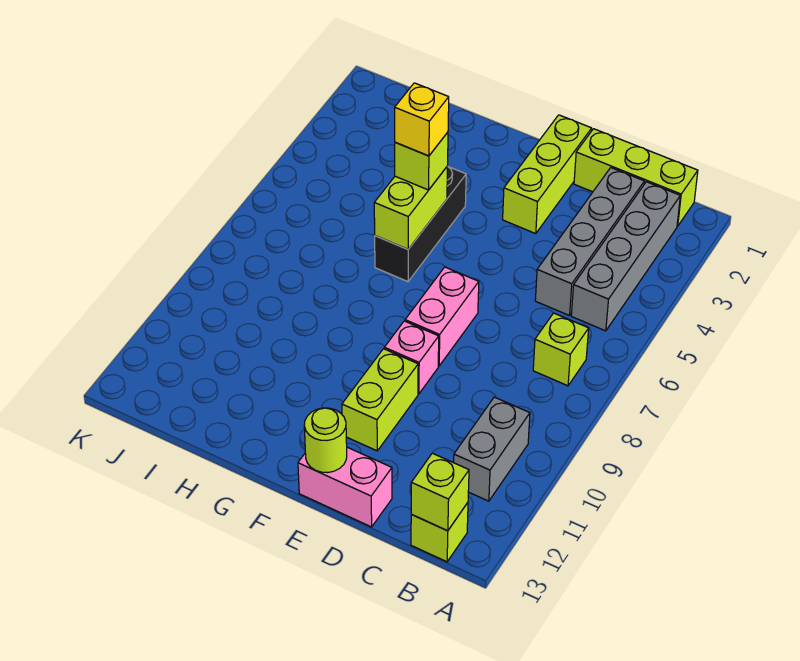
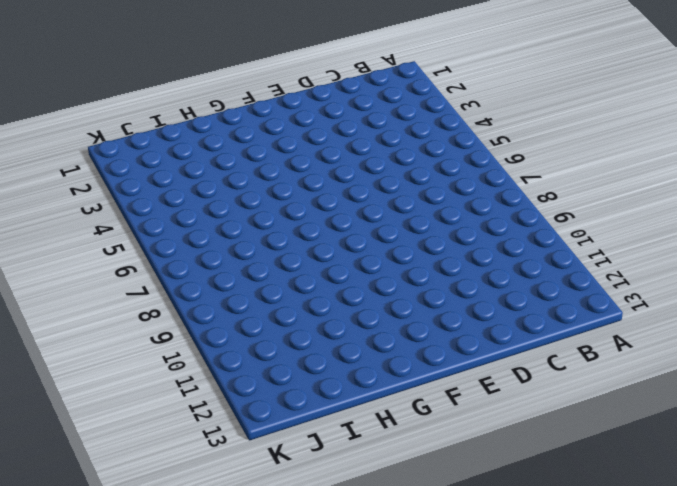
none -> lime 1x3 brick [574,129,698,226]
none -> grey 1x4 brick [571,182,680,331]
none -> lime 1x1 brick [533,313,589,386]

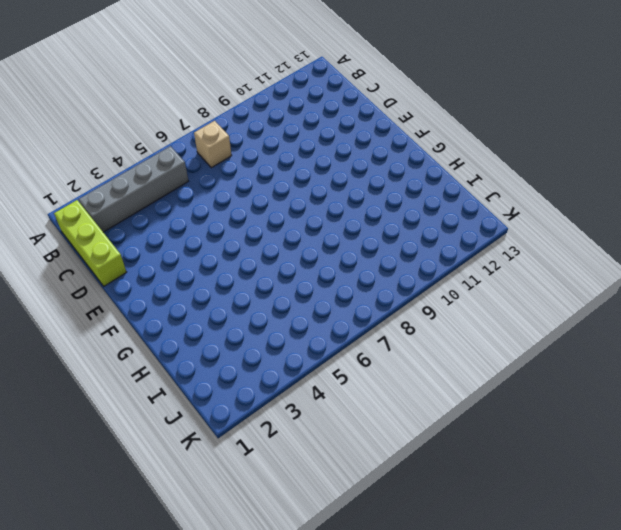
tan 1x1 brick [194,121,232,168] -> lime 1x1 brick [533,313,589,386]
none -> grey 1x2 brick [454,397,530,501]
none -> lime 1x1 brick [411,503,468,562]
none -> grey 1x4 brick [535,168,644,316]

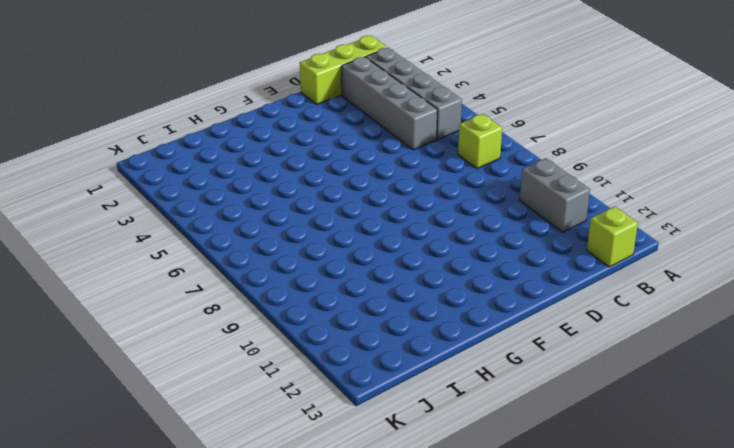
none -> pink 1x2 brick [298,447,392,527]
none -> lime 1x3 brick [503,115,592,234]
none -> pink 1x2 brick [405,267,479,366]

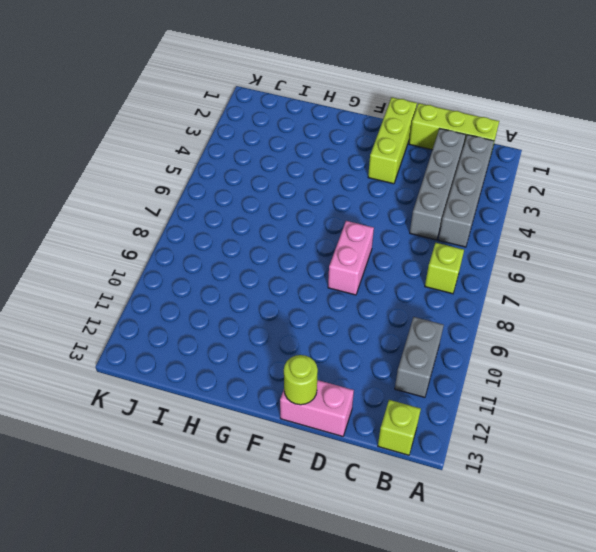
none -> pink 1x1 brick [384,321,439,394]
none -> lime 1x2 brick [342,349,418,451]
none -> black 1x3 brick [375,167,466,282]

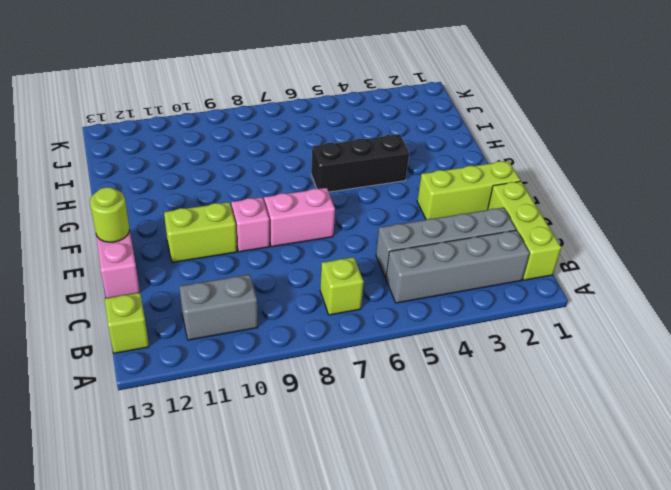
none -> lime 1x1 brick [411,453,469,531]
none -> lime 1x2 brick [374,166,448,249]
none -> lime 1x1 brick [395,132,448,190]

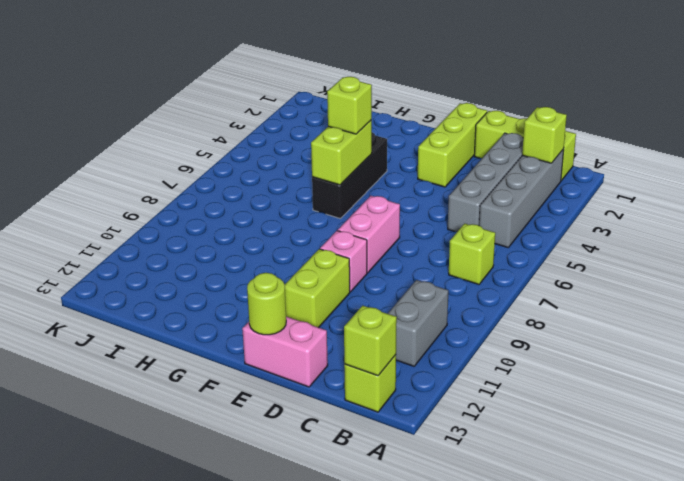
lime 1x1 brick [522,107,567,163] -> none
none -> yellow 1x1 brick [395,83,449,156]

